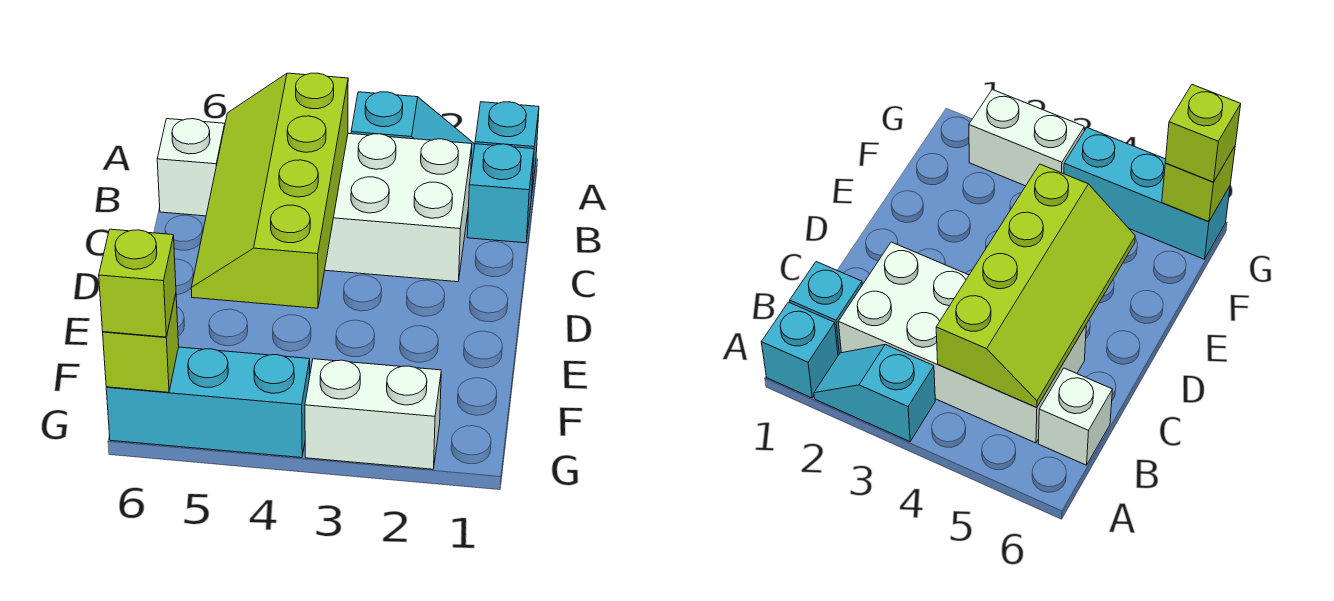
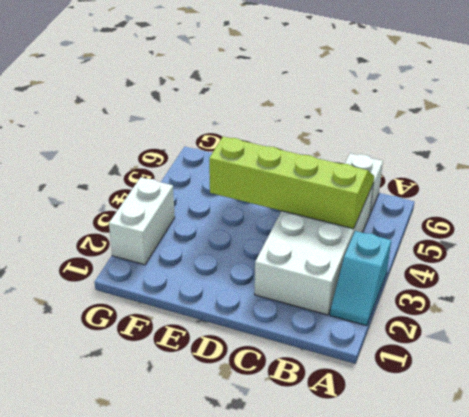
none -> cyan 1x1 brick [475,102,539,198]
none -> cyan 1x1 brick [467,144,534,243]

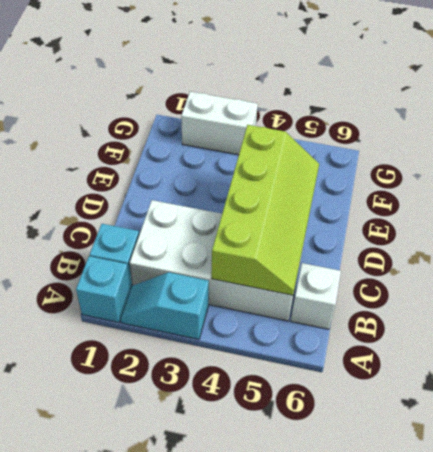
none -> cyan 1x3 brick [106,347,310,458]
none -> lime 1x1 brick [103,294,179,392]

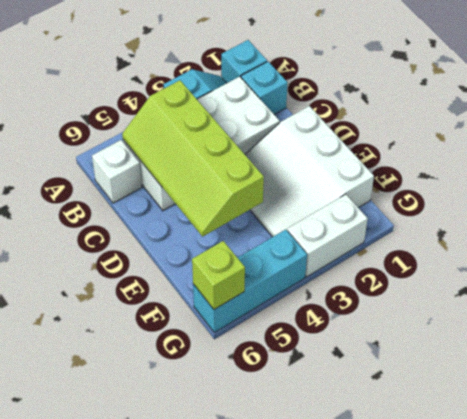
white 3x3 slope [245,106,374,237] -> none
none -> lime 1x1 brick [99,229,176,337]

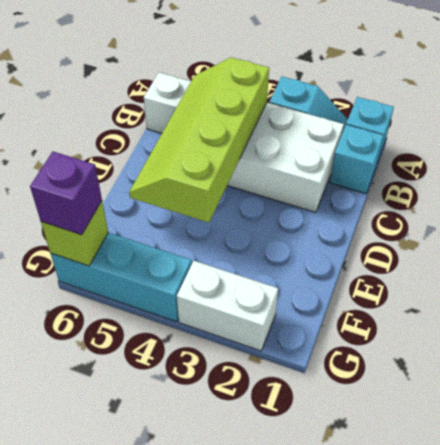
purple 1x1 brick [30,152,102,235] -> lime 1x1 brick [99,229,176,337]

